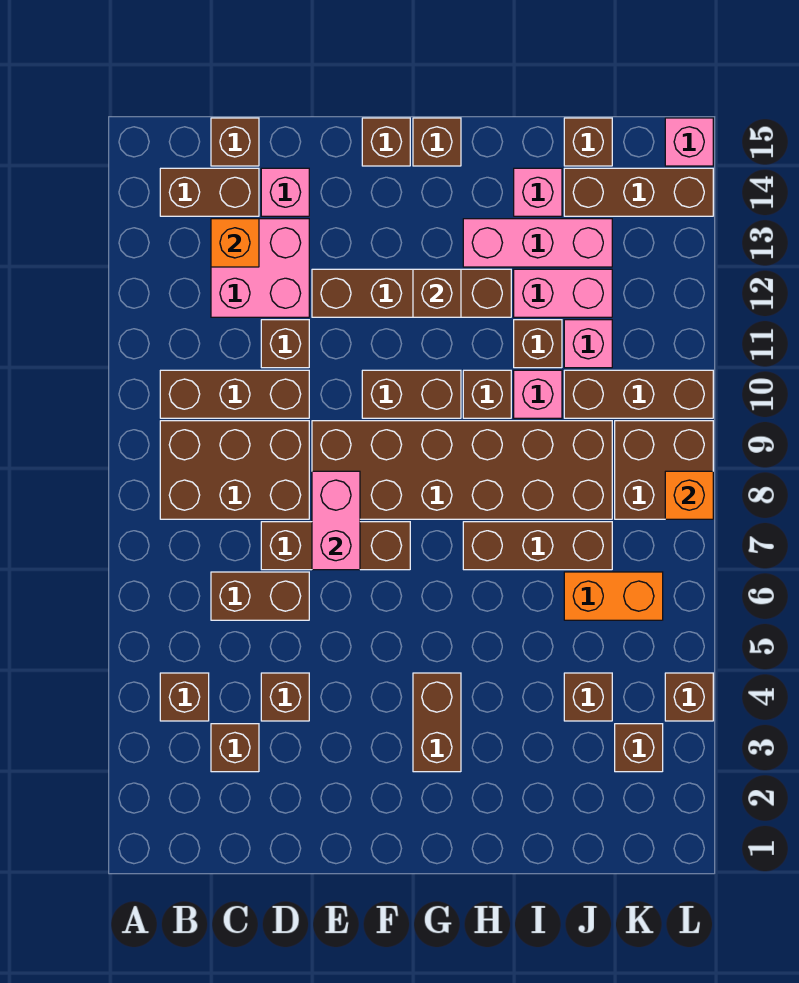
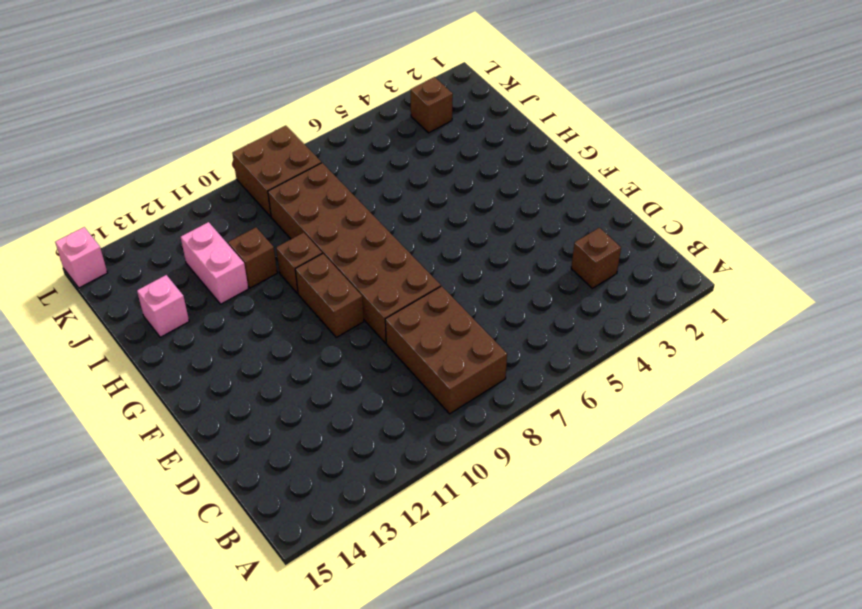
none -> brown 1x1 brick [160,673,209,721]
none -> brown 1x3 brick [160,370,309,418]
none -> brown 1x2 brick [160,168,259,216]
none -> brown 1x2 brick [211,572,309,620]

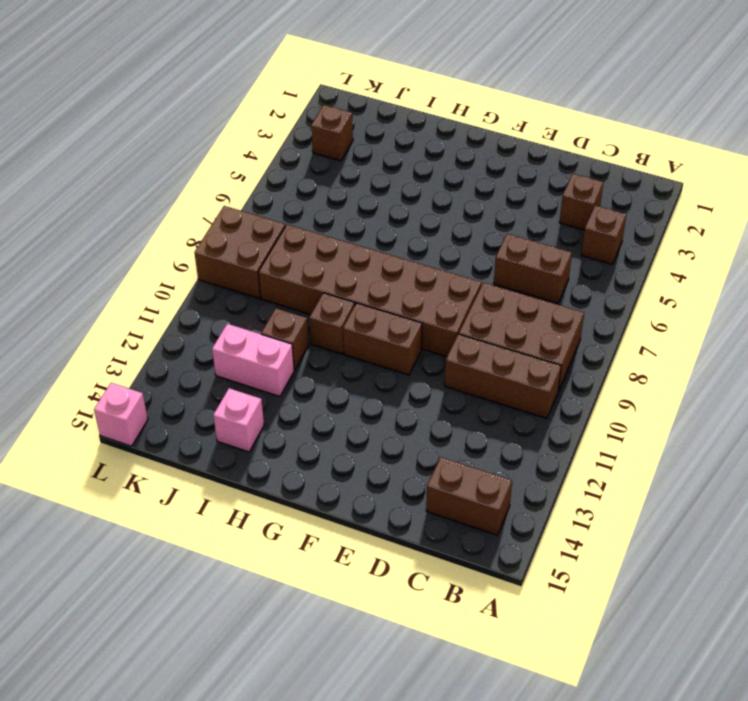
none -> pink 2x2 brick [211,219,309,317]
none -> brown 1x1 brick [211,118,259,166]
none -> brown 1x1 brick [261,673,309,721]
none -> brown 1x3 brick [261,522,410,570]

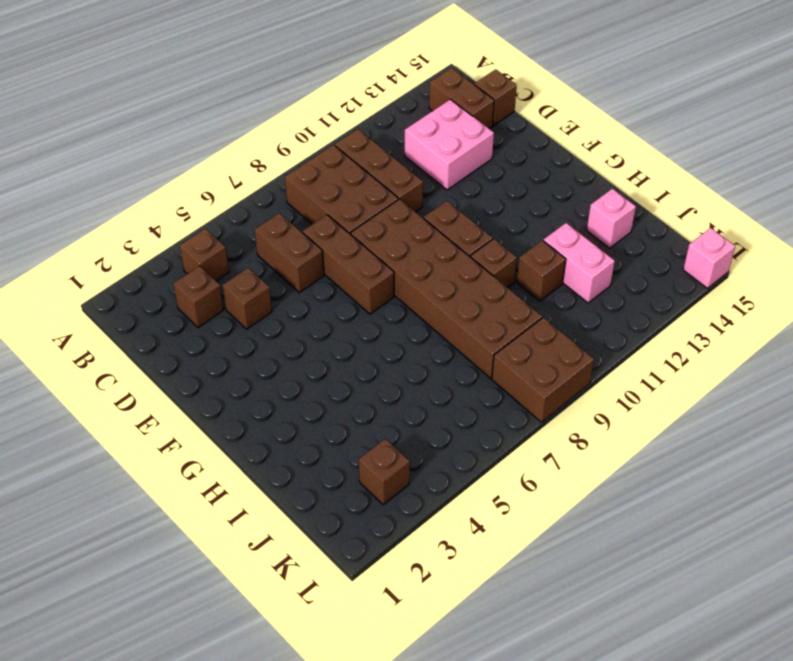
none -> brown 1x1 brick [261,320,309,368]
none -> pink 1x1 brick [261,168,309,216]
none -> brown 1x4 brick [312,269,511,317]
none -> brown 1x1 brick [362,118,410,166]

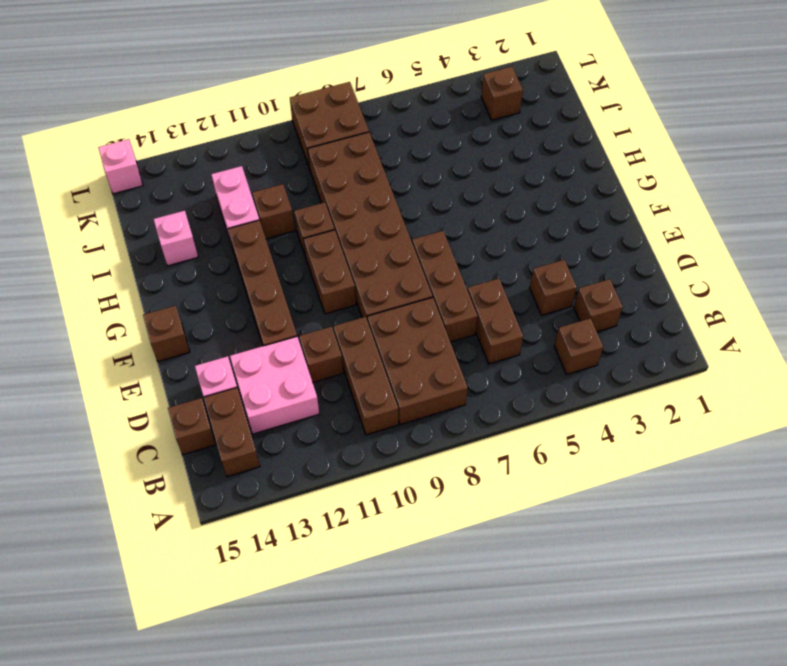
none -> brown 1x2 brick [413,673,461,772]
none -> brown 1x1 brick [413,118,461,166]
none -> brown 1x3 brick [463,522,612,570]
none -> pink 1x3 brick [463,219,612,267]

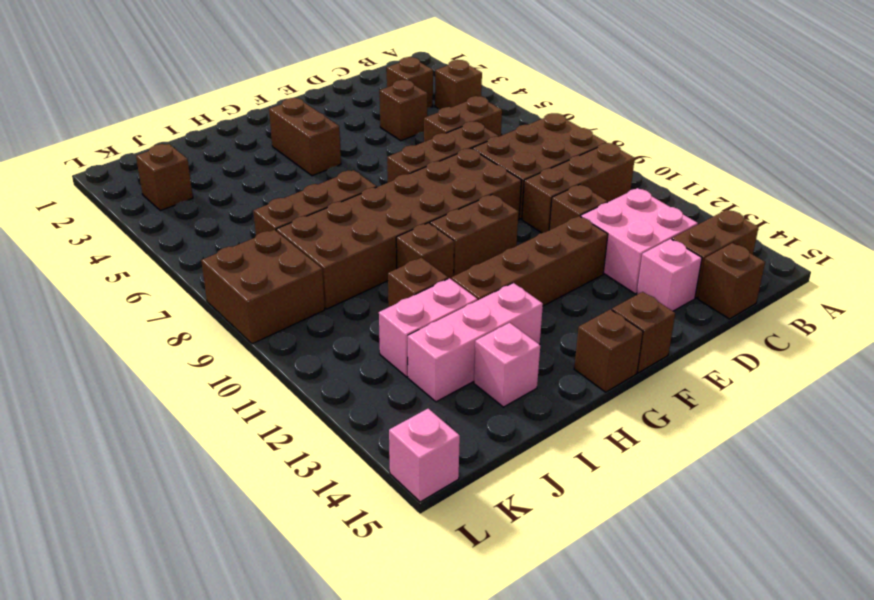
none -> pink 1x1 brick [514,370,562,418]
none -> brown 1x1 brick [564,673,612,721]
none -> orange 1x2 brick [564,572,663,620]
none -> brown 1x3 brick [564,370,713,418]

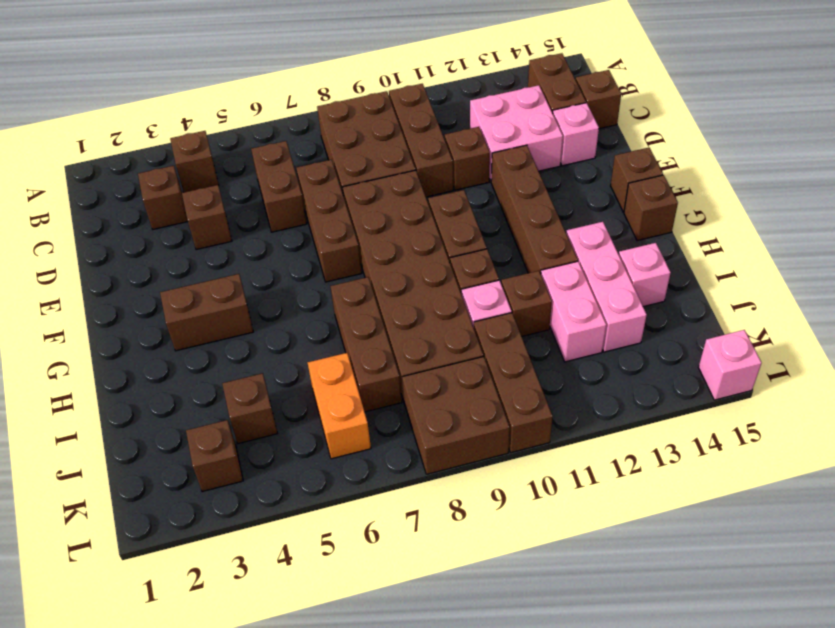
none -> pink 1x1 brick [564,320,612,368]
none -> brown 1x3 brick [564,168,713,216]
none -> brown 1x1 brick [564,118,612,166]
none -> brown 1x1 brick [665,673,713,721]

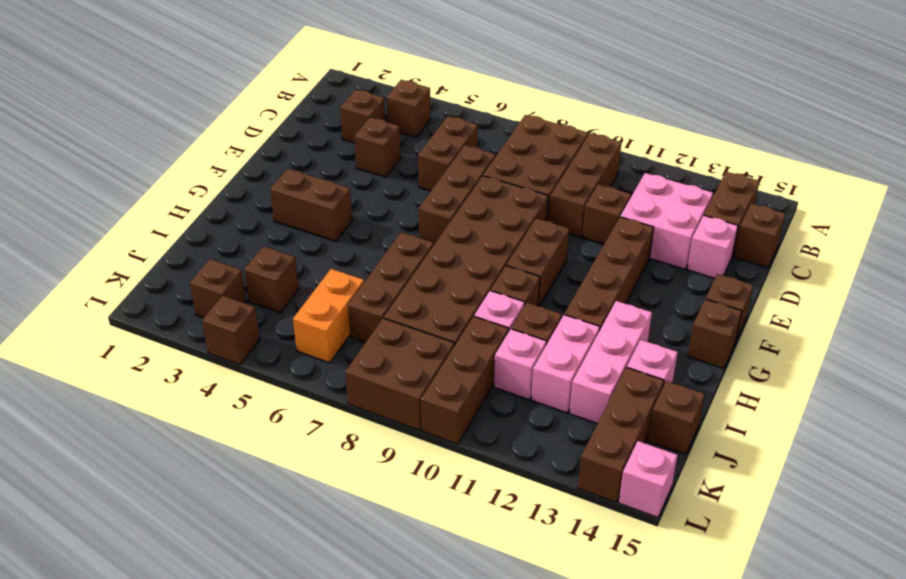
none -> orange 1x1 brick [211,219,259,267]
none -> pink 1x2 brick [312,471,360,570]
none -> brown 1x1 brick [413,269,461,317]
none -> orange 1x1 brick [665,471,713,519]

